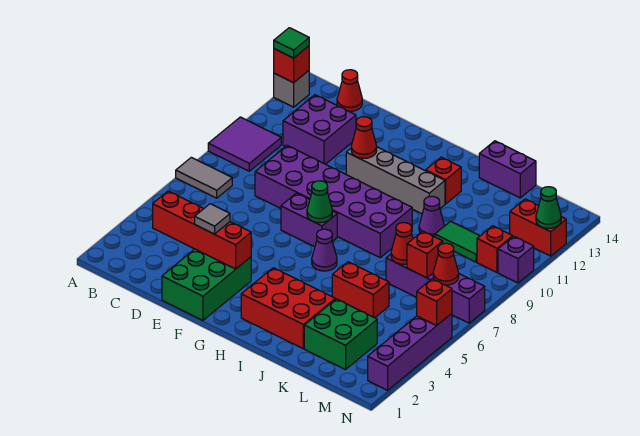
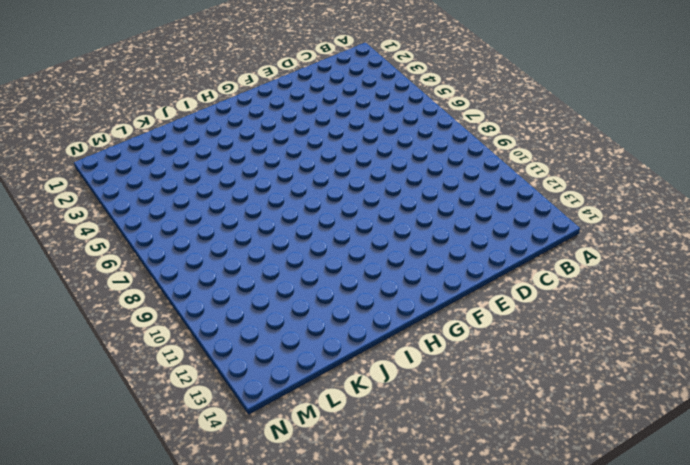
none -> grey 1x2 tile [176,157,232,198]
none -> purple 2x2 tile [208,117,281,171]
none -> grey 1x1 brick [274,71,309,107]
none -> purple 2x2 brick [283,95,356,164]

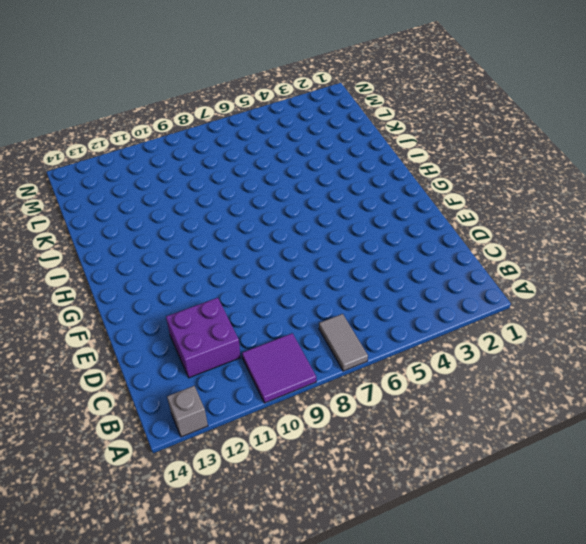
none -> red 1x1 cone [337,70,362,111]
none -> purple 2x6 brick [255,146,412,258]
none -> green 2x3 brick [162,249,251,320]
none -> purple 1x2 brick [281,193,337,247]

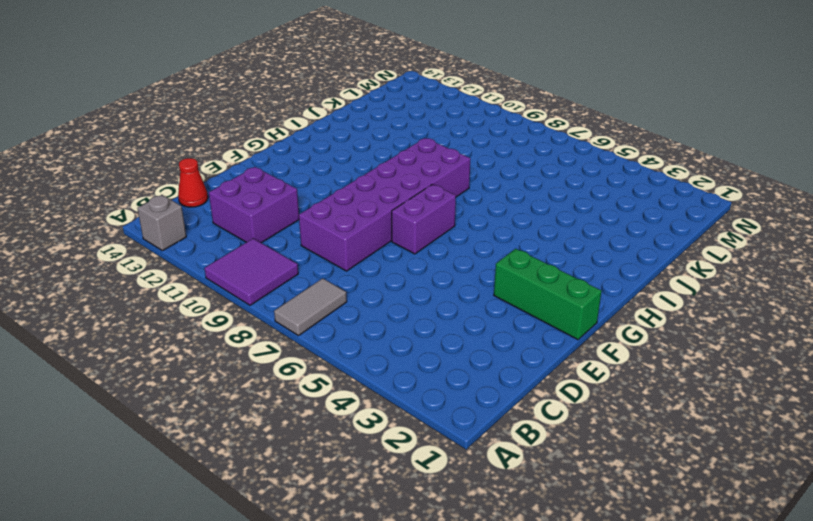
green 1x3 brick [494,249,601,340] -> green 2x3 brick [162,249,251,320]
none -> grey 1x4 brick [346,147,445,214]
none -> red 2x3 brick [241,268,335,349]
none -> purple 1x1 cone [312,229,337,271]
none -> red 1x1 brick [426,157,461,204]

